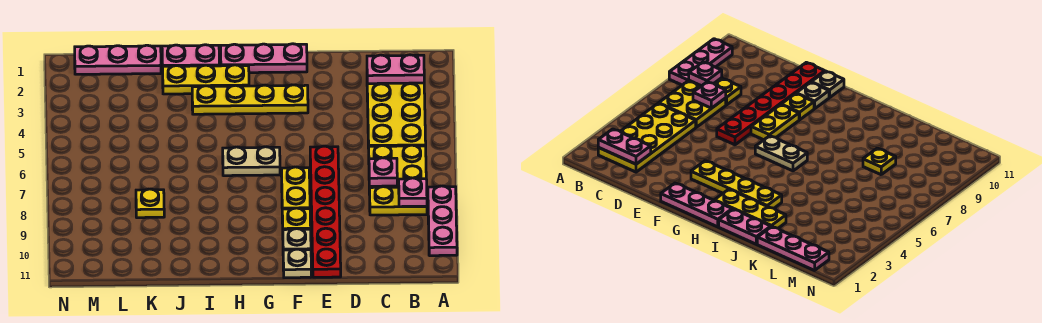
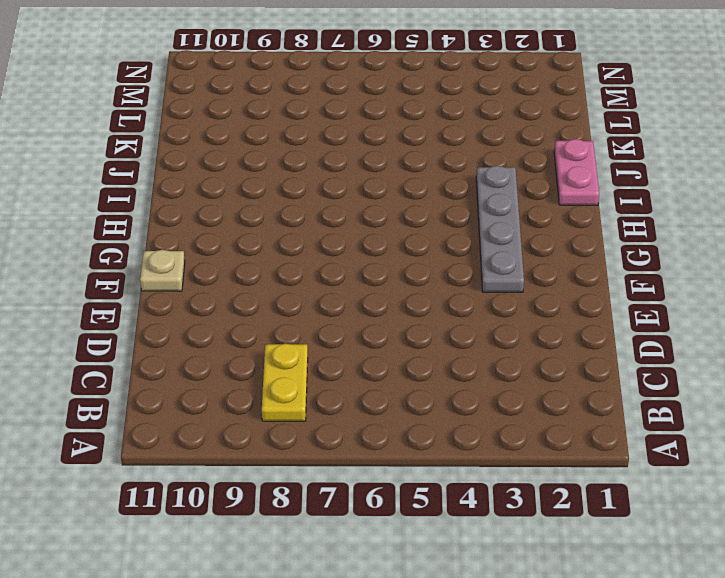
grey 1x4 plate [476,166,524,292] -> yellow 1x4 plate [192,85,308,114]
none -> pink 1x3 plate [428,186,457,256]
none -> yellow 2x4 plate [367,83,426,148]
none -> yellow 2x2 plate [369,145,426,194]

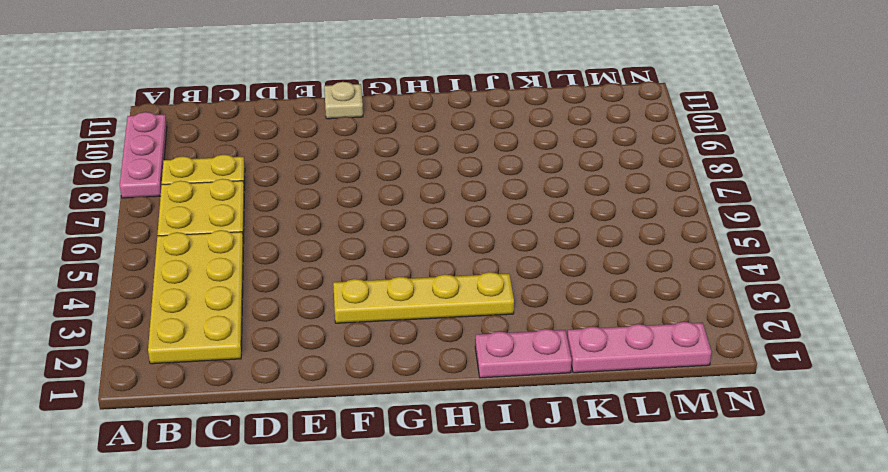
none -> red 1x6 plate [310,146,341,277]
none -> pink 1x3 plate [220,44,307,73]
none -> yellow 1x2 plate [281,167,310,209]

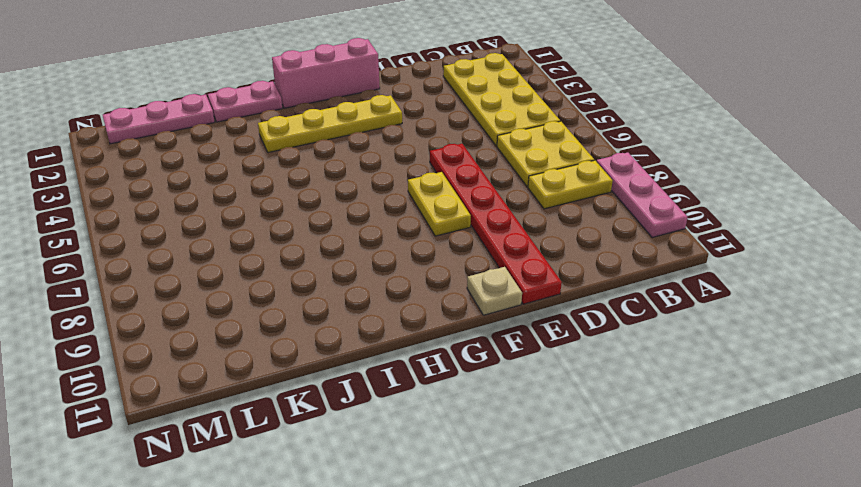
pink 1x3 brick [272,38,380,108] -> pink 1x3 plate [220,44,307,73]
none -> yellow 1x1 plate [282,208,311,230]
none -> tan 1x1 plate [283,229,311,250]
none -> tan 1x2 plate [223,147,280,176]

